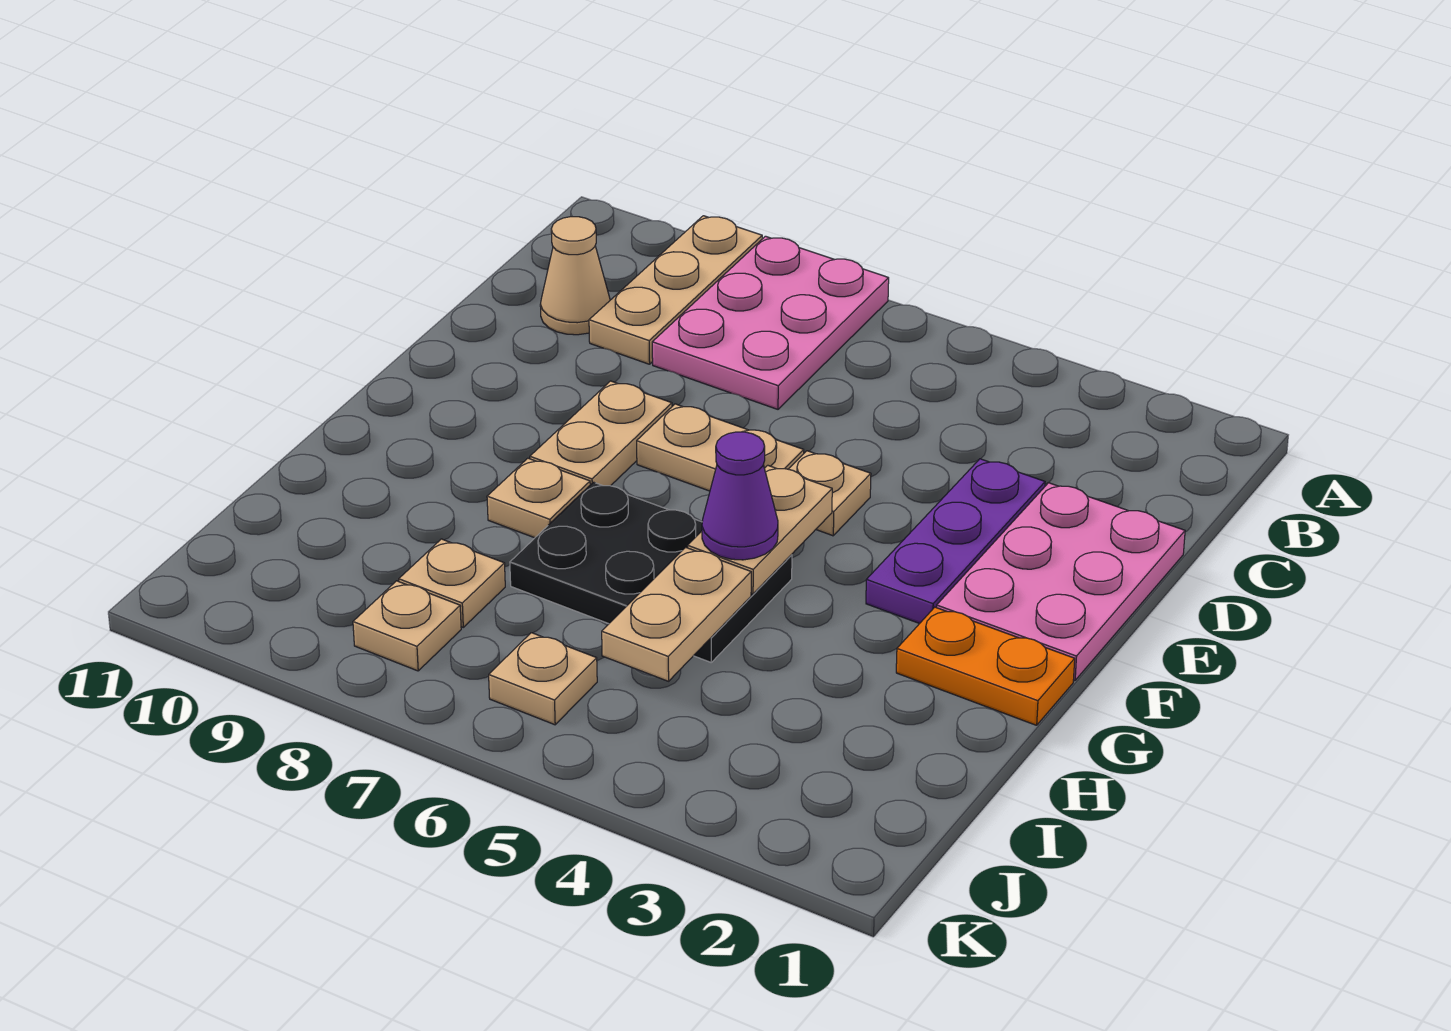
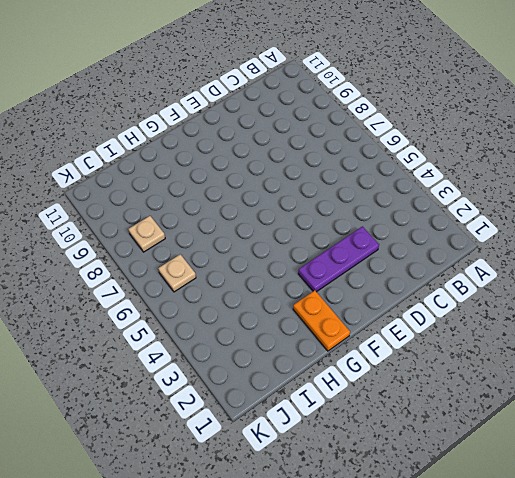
none -> pink 2x3 plate [652,236,889,409]
none -> tan 1x3 plate [589,216,762,364]
none -> tan 1x1 cone [540,217,610,335]

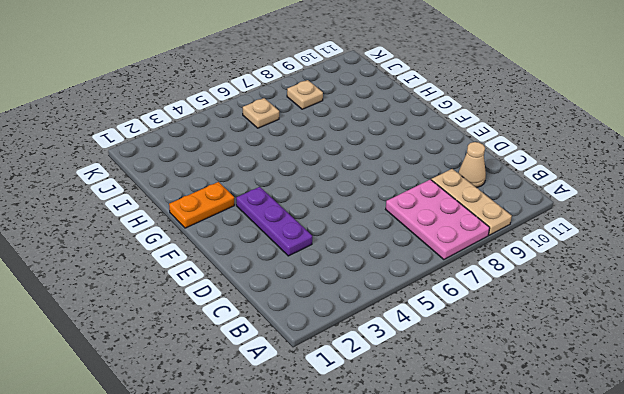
none -> pink 2x3 plate [937,483,1185,681]
none -> tan 1x1 plate [789,451,871,536]
none -> tan 1x2 plate [637,404,804,491]

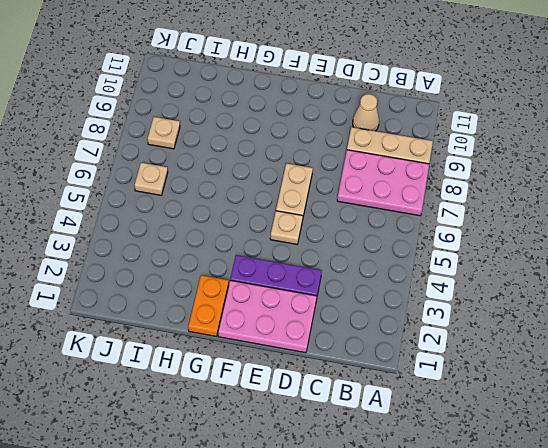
none -> tan 1x2 plate [530,381,672,486]
none -> black 2x3 plate [510,482,792,662]
none -> tan 1x1 plate [487,458,590,538]

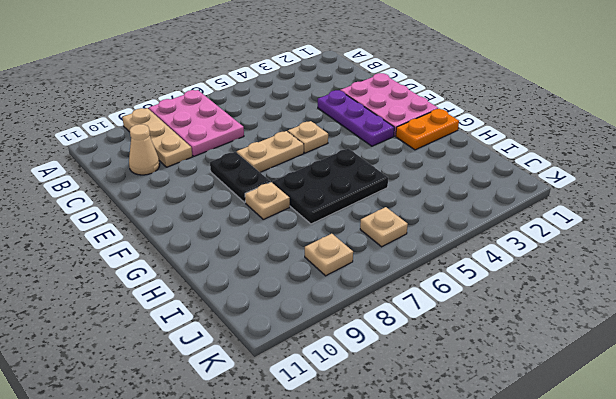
black 1x2 plate [210,152,270,202] -> tan 1x2 plate [530,381,672,486]
none -> tan 1x1 plate [399,539,505,627]
none -> tan 1x2 plate [688,465,832,594]
none -> tan 1x2 plate [602,547,751,681]

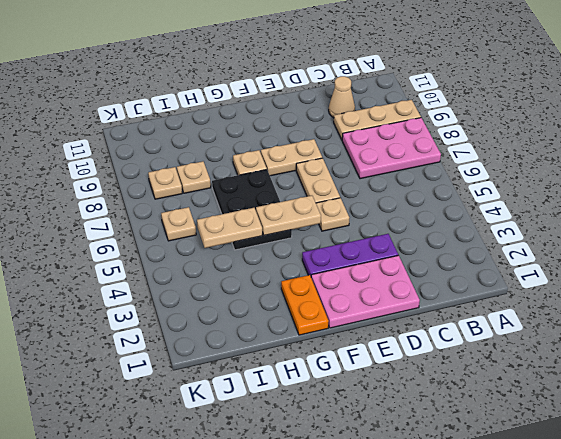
none -> purple 1x1 cone [702,432,778,560]

